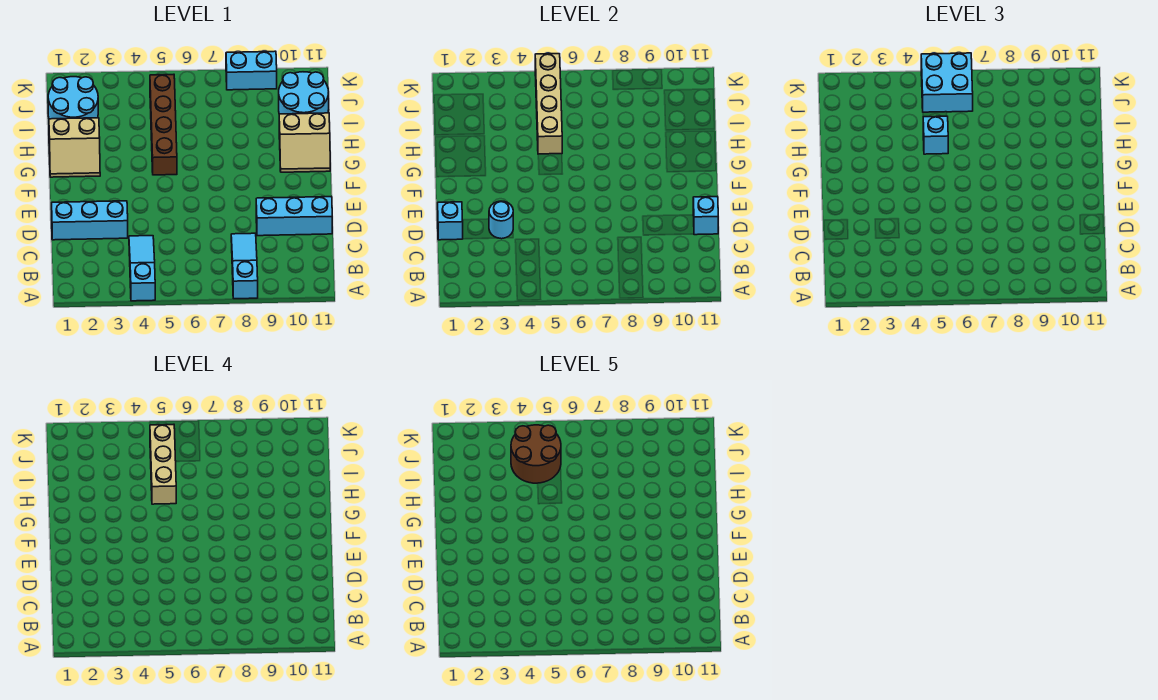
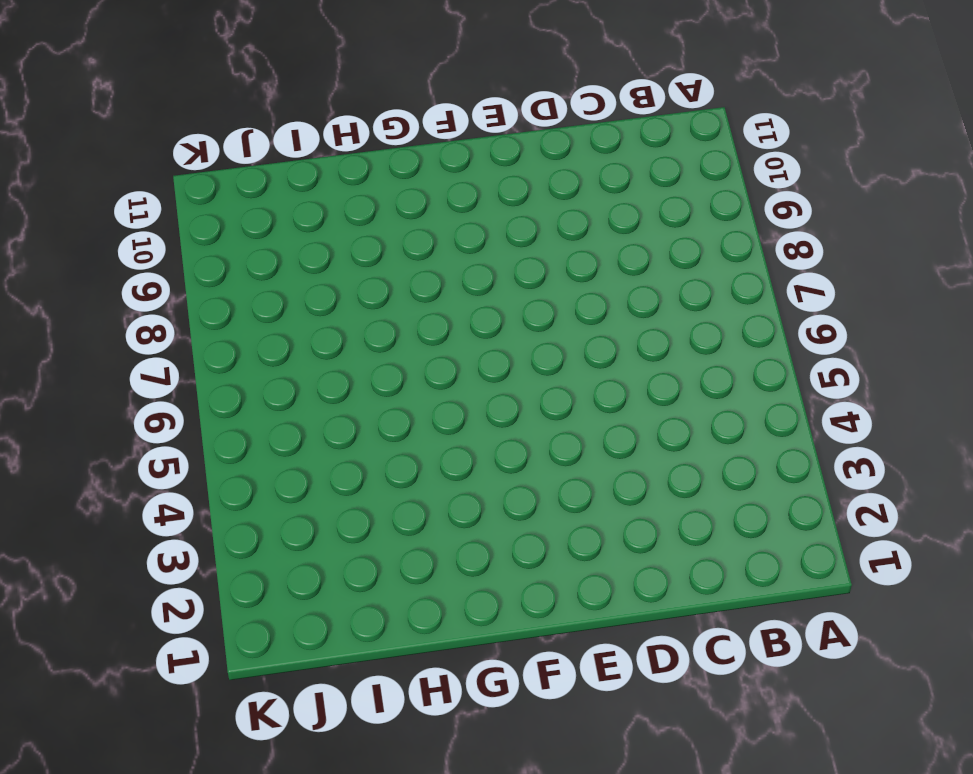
none -> cyan 1x3 slope [129,236,155,301]
none -> cyan 1x3 slope [231,233,258,299]
none -> cyan 1x3 brick [52,201,128,240]

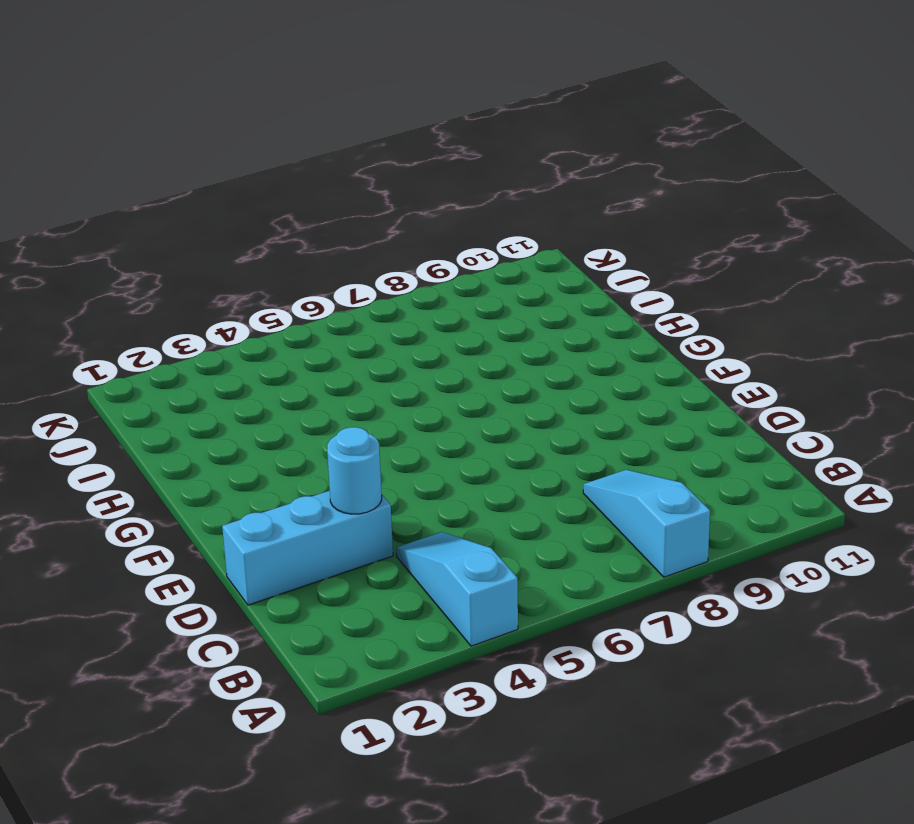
none -> cyan 1x3 brick [256,197,332,236]
none -> tan 2x2 slope [49,118,100,177]
none -> brown 1x4 brick [150,74,177,175]

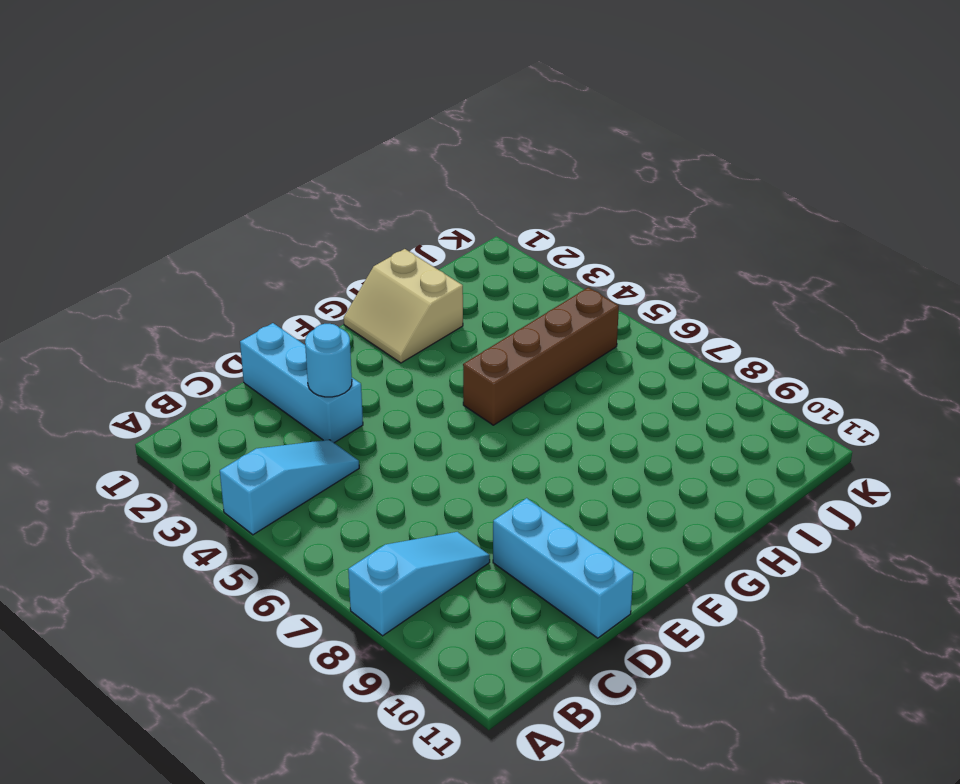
none -> tan 2x2 slope [279,113,330,172]
none -> cyan 2x2 round brick [48,77,98,119]
none -> cyan 2x2 round brick [279,72,329,114]

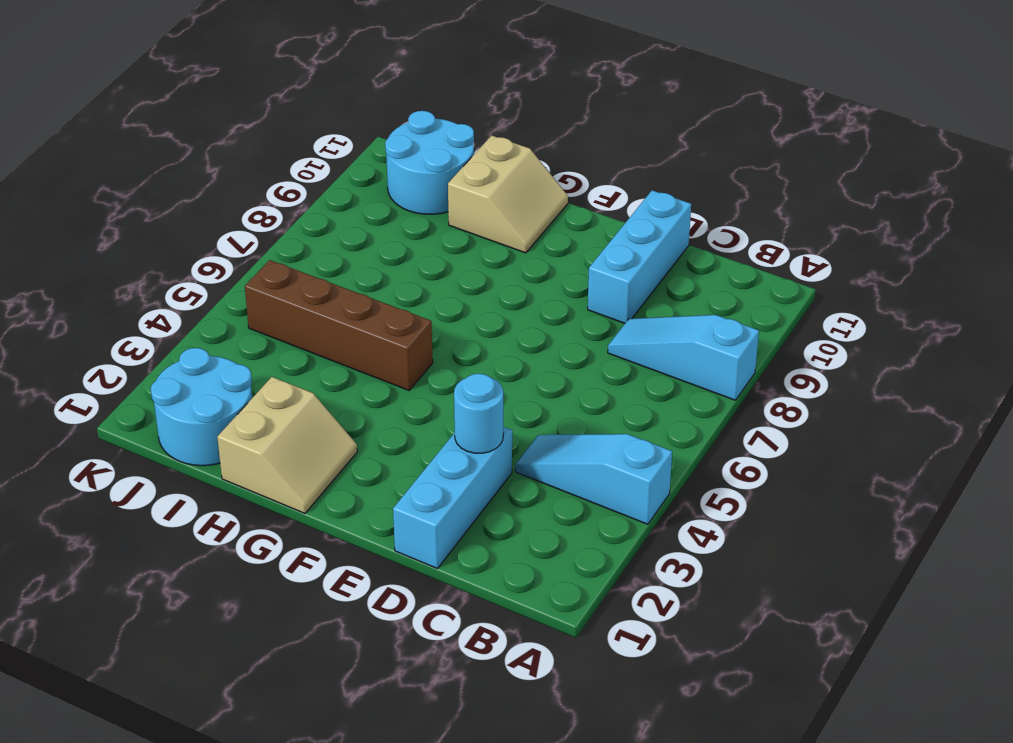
none -> cyan 1x2 brick [226,51,277,90]
none -> cyan 1x1 brick [438,202,463,240]
none -> cyan 1x1 brick [693,197,718,235]

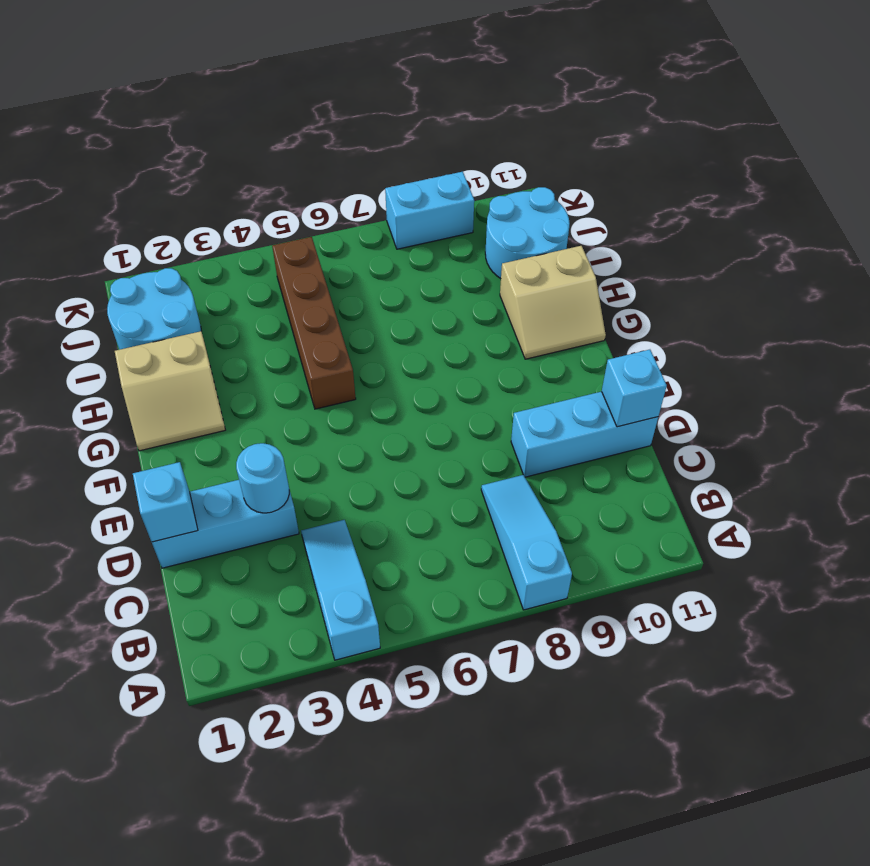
none -> tan 1x4 brick [535,54,562,154]
none -> cyan 1x1 brick [923,116,948,154]
none -> cyan 2x2 brick [921,53,973,112]

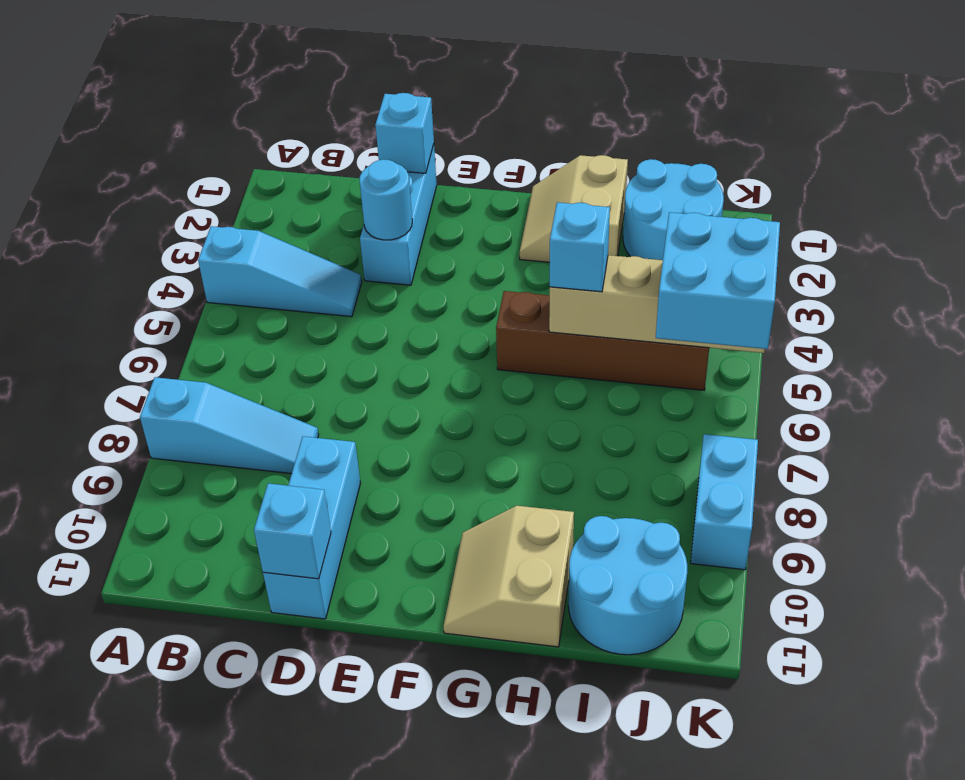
none -> tan 1x3 brick [150,424,176,504]
none -> brown 2x2 round brick [511,425,561,483]

